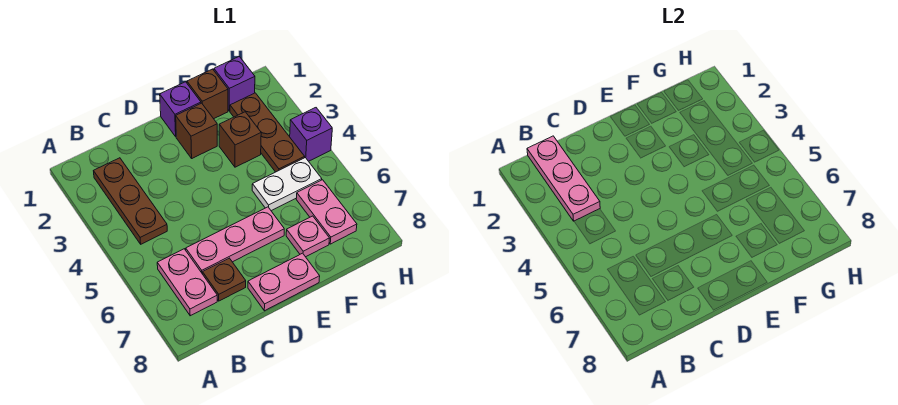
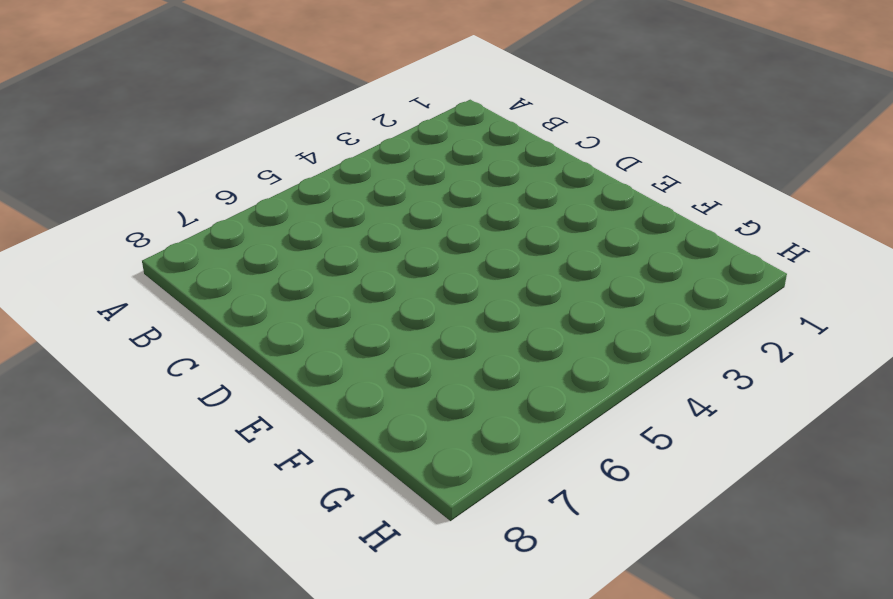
none -> brown 1x3 plate [94,158,167,244]
none -> pink 1x2 plate [157,249,217,316]
none -> pink 1x3 plate [186,207,284,274]

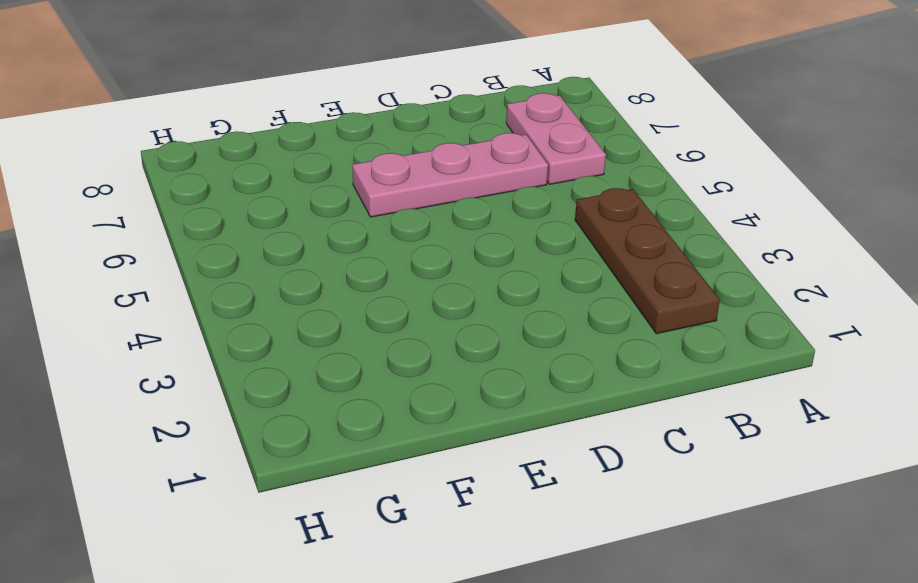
none -> brown 1x1 plate [203,258,246,301]
none -> pink 1x2 plate [248,253,320,311]
none -> purple 1x1 brick [160,82,201,137]

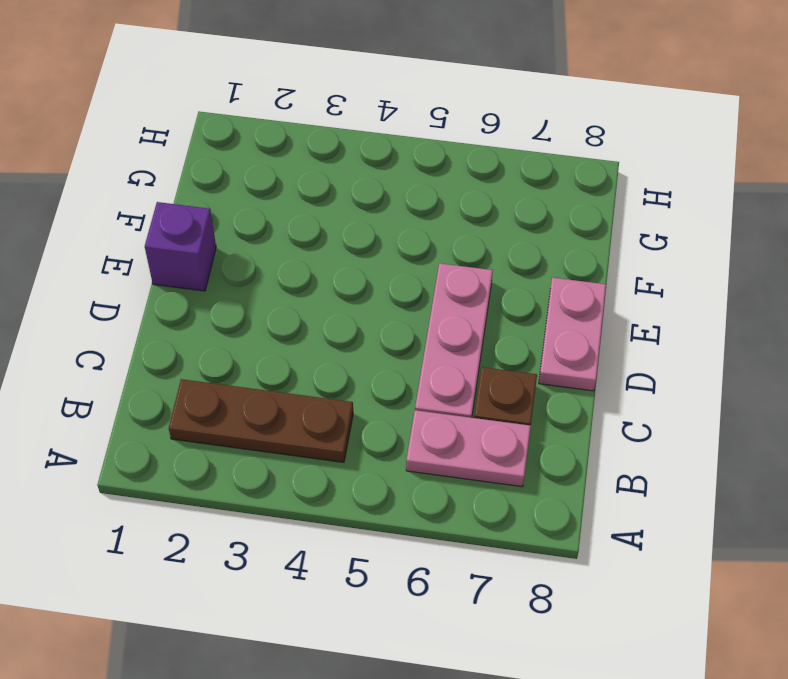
none -> brown 1x1 brick [176,103,217,158]
none -> brown 1x1 brick [187,69,228,119]
none -> brown 1x1 brick [219,112,261,167]

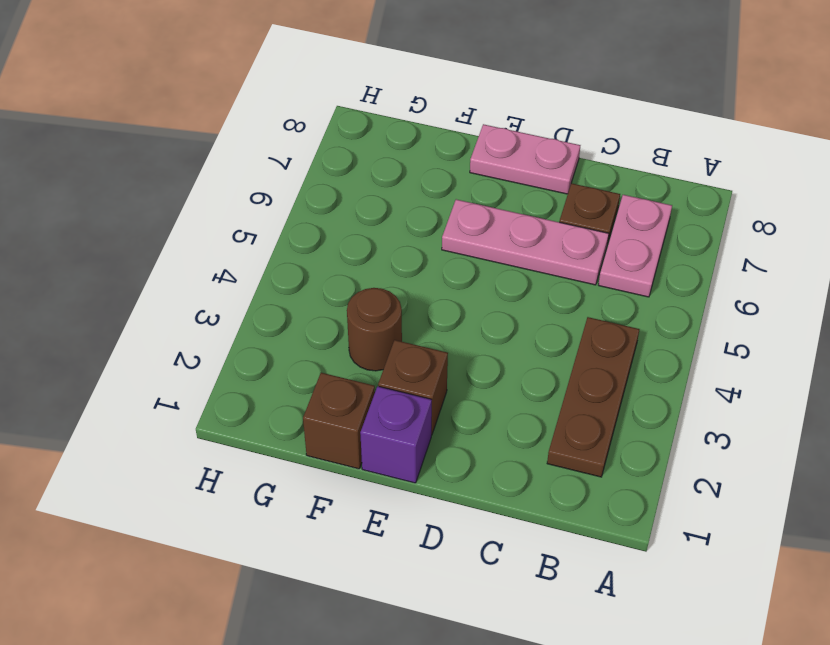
brown 1x1 round brick [347,288,402,371] -> brown 1x1 brick [219,112,261,167]
none -> white 1x2 plate [252,158,322,211]
none -> pink 1x1 plate [286,216,330,257]
none -> purple 1x1 brick [214,57,255,111]

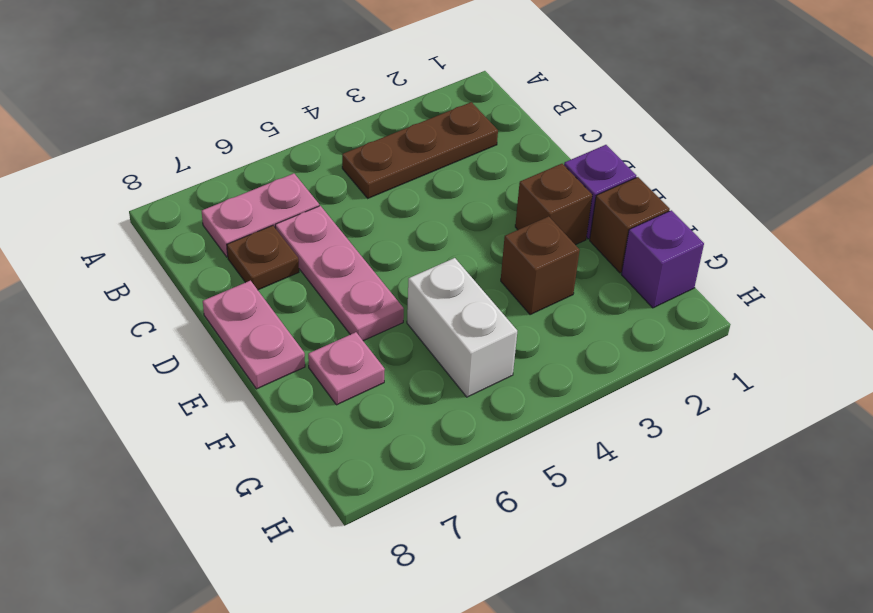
white 1x2 brick [407,258,517,397] -> white 1x2 plate [252,158,322,211]
none -> brown 1x3 plate [230,93,305,172]
none -> pink 1x2 plate [296,180,357,244]
none -> purple 1x1 brick [290,108,332,161]

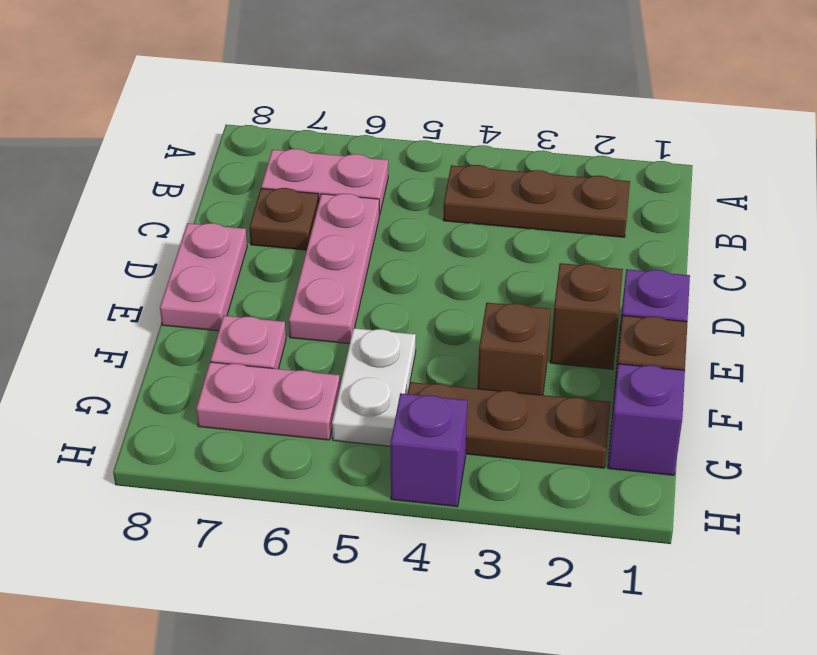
none -> pink 1x3 plate [527,136,600,221]

